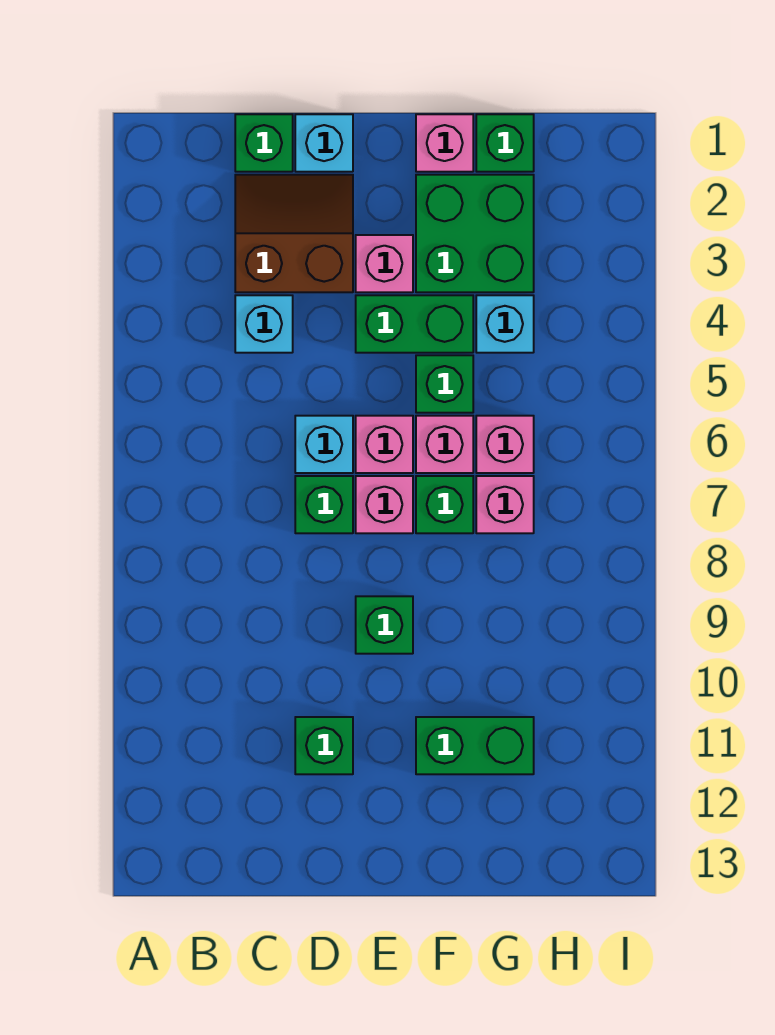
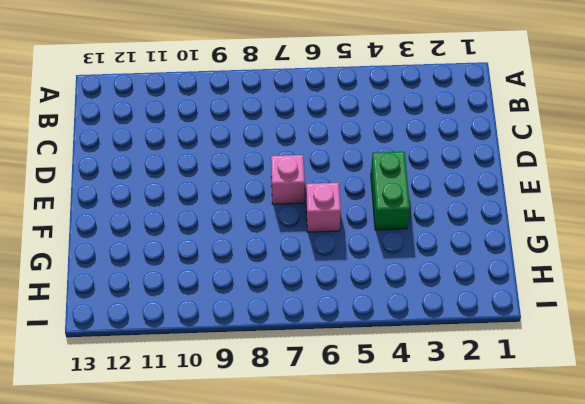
none -> green 1x1 brick [235,114,293,172]
none -> brown 2x2 slope [235,175,353,292]
none -> cyan 1x1 brick [235,295,293,353]

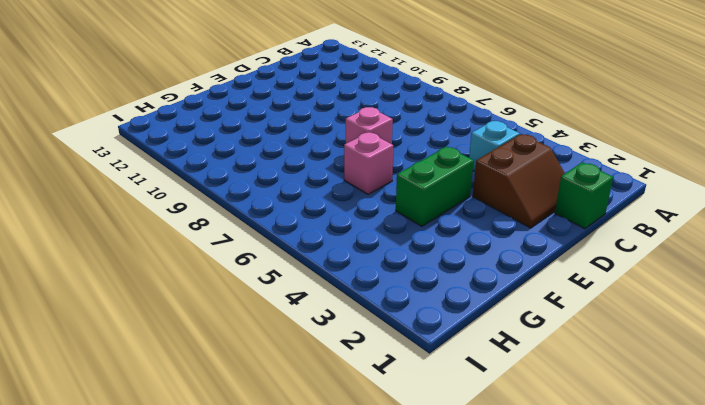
none -> cyan 1x1 brick [295,114,353,172]
none -> cyan 1x1 brick [295,416,353,473]
none -> green 1x1 brick [295,476,353,533]

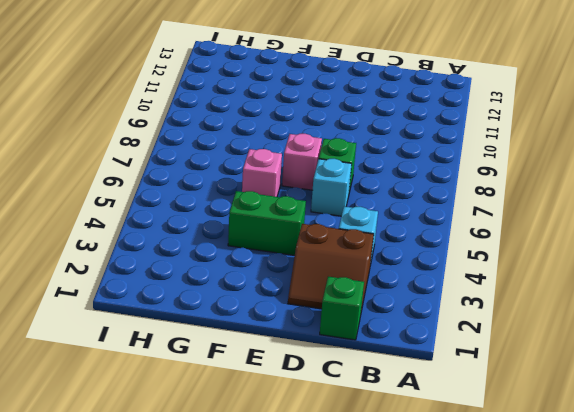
none -> cyan 1x1 brick [295,114,353,172]
none -> green 1x1 brick [295,717,353,774]
none -> pink 1x1 brick [356,235,413,292]

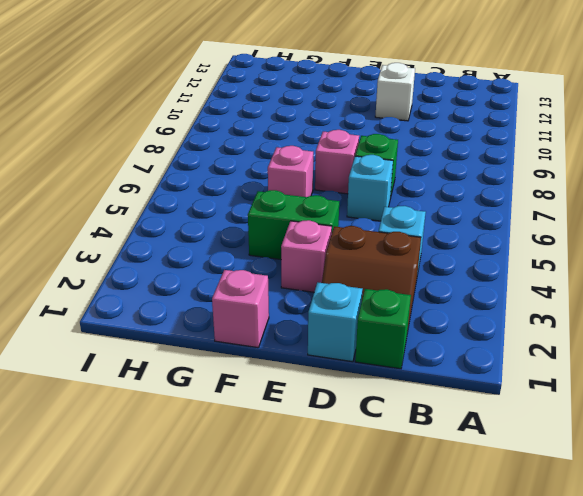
white 1x1 brick [375,63,415,121] -> green 1x1 brick [295,717,353,774]
none -> pink 1x1 brick [356,416,413,473]
none -> green 1x1 brick [356,596,413,654]
none -> green 2x2 brick [416,175,534,292]

